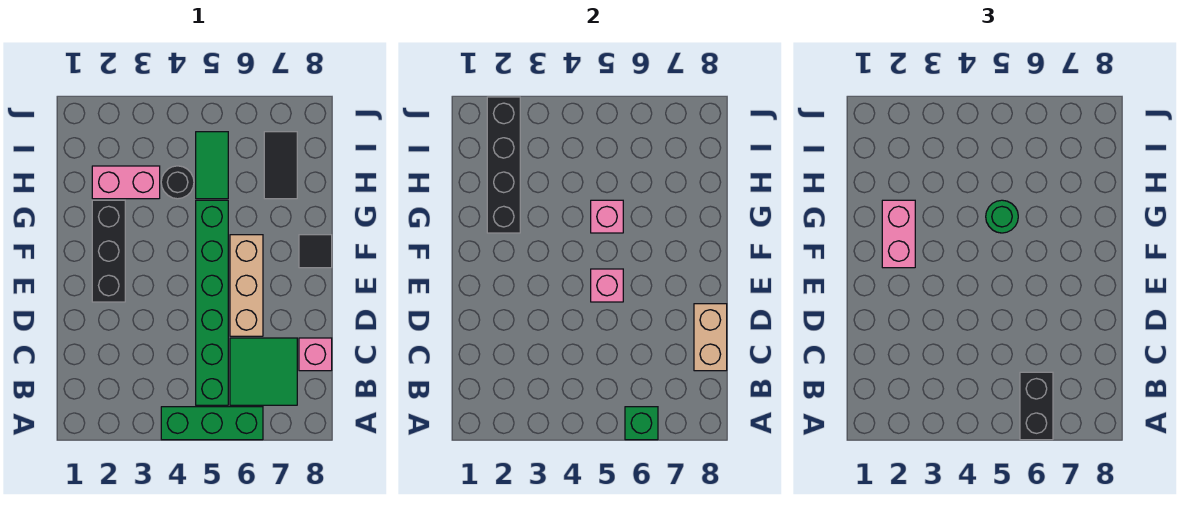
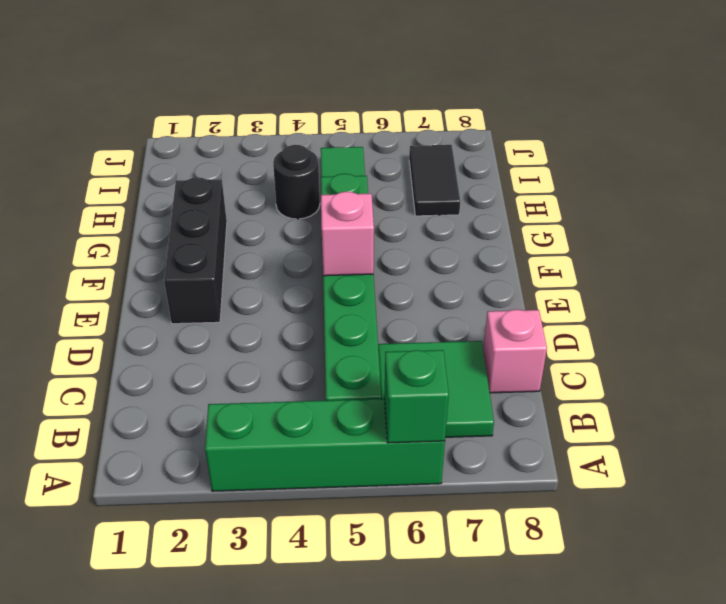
green 1x4 brick [205,399,445,491] -> green 1x3 brick [161,407,263,440]
none -> tan 1x3 brick [230,235,263,336]
none -> black 1x1 tile [299,235,332,268]
none -> pink 1x2 brick [92,166,160,199]

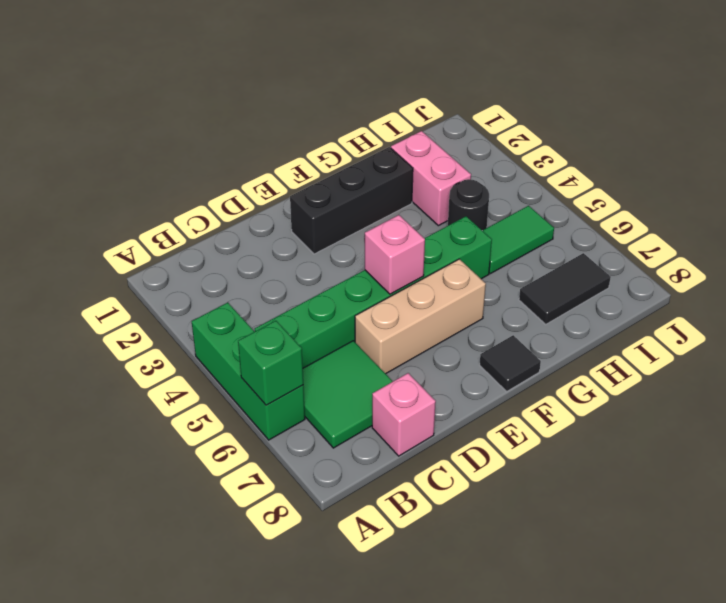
none -> tan 1x2 brick [694,304,727,371]
none -> black 1x4 brick [487,97,520,233]
none -> pink 1x1 brick [591,200,623,233]

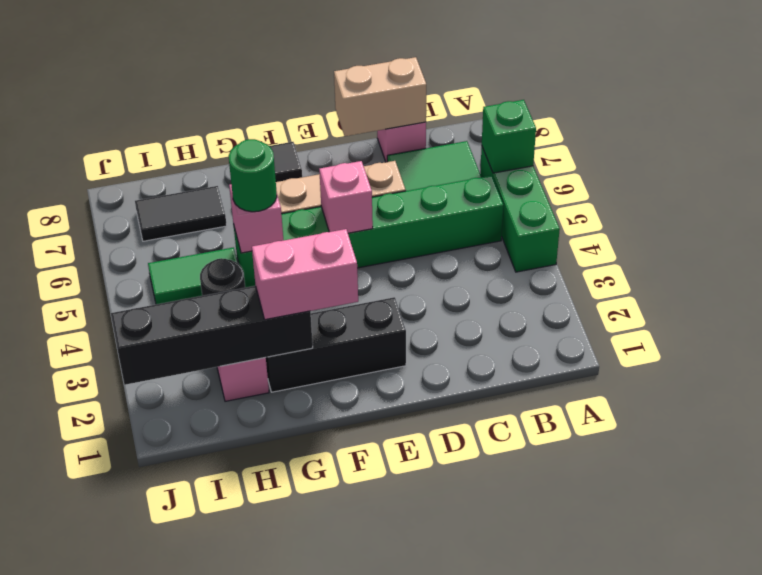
none -> black 1x2 brick [1020,372,1053,440]

